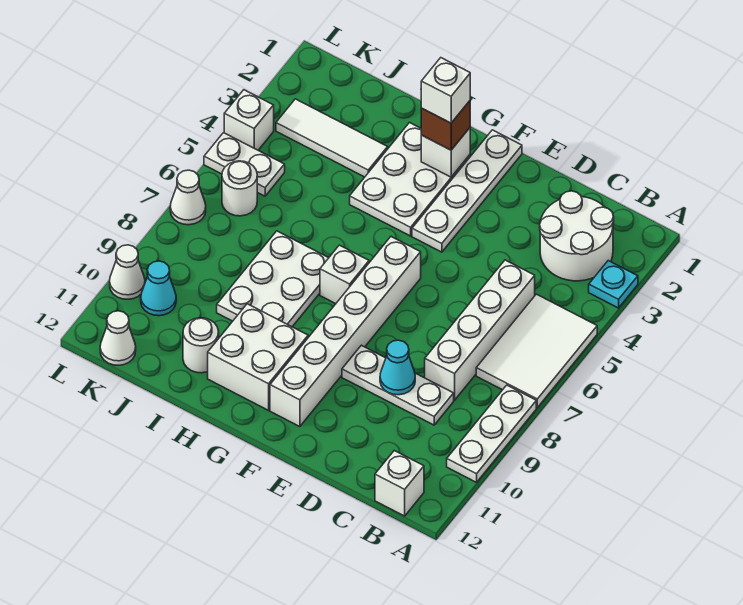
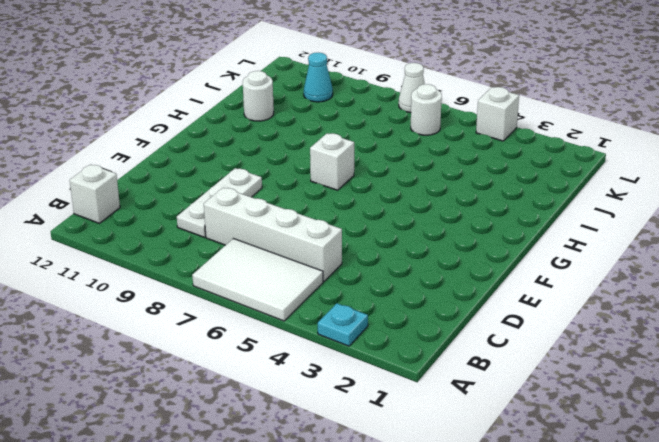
none -> white 1x3 plate [447,385,536,482]
none -> white 2x2 round brick [540,191,614,281]
none -> white 1x4 plate [412,130,522,252]

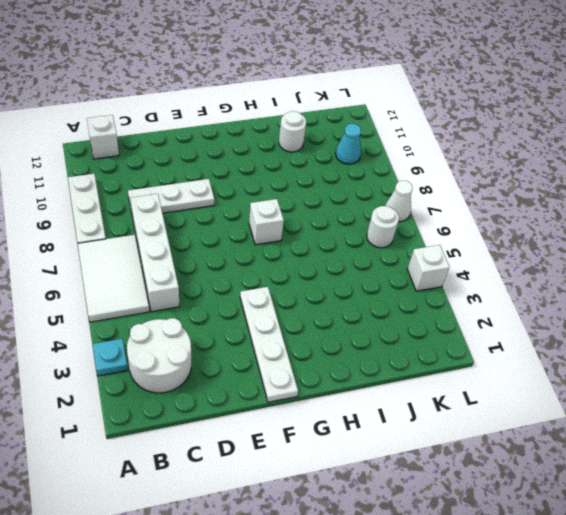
none -> white 1x6 brick [270,237,421,427]
none -> white 2x3 plate [350,123,470,236]
none -> white 2x2 brick [208,304,308,410]

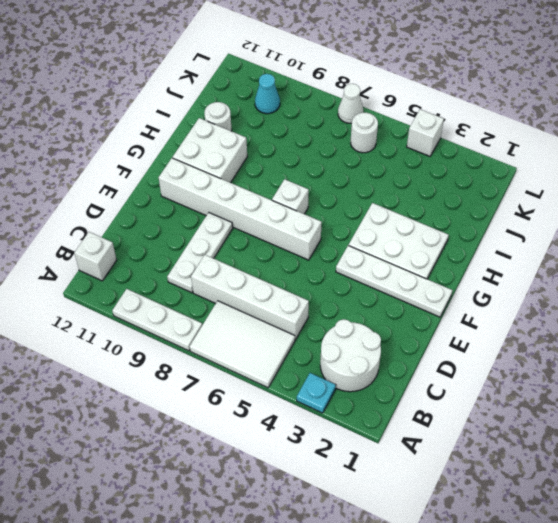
none -> white 2x3 plate [217,231,328,327]
none -> white 1x3 tile [276,99,388,177]
none -> white 1x2 plate [204,133,285,196]

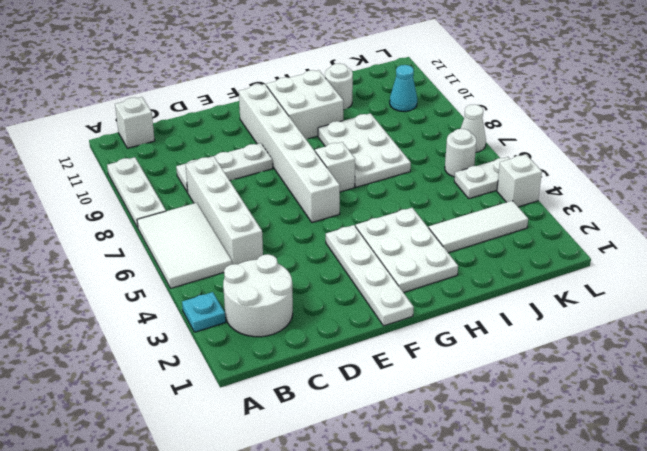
none -> white 1x1 cone [100,311,136,365]
none -> white 1x1 cone [110,245,145,299]
none -> cyan 1x1 cone [380,340,415,395]

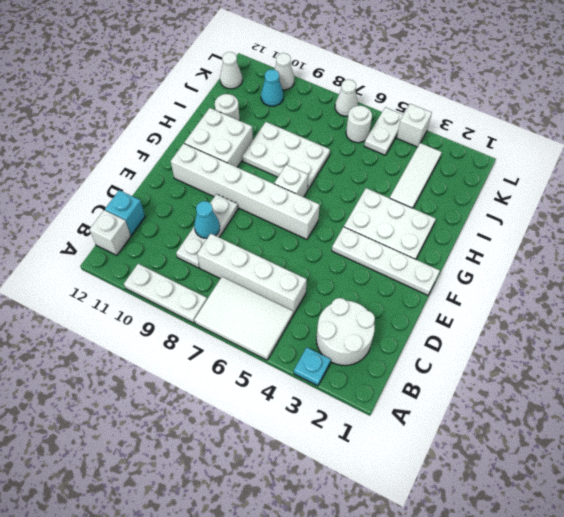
cyan 1x1 brick [105,190,145,235] -> none
none -> white 1x1 brick [421,128,470,177]
none -> brown 1x1 brick [421,101,470,150]
none -> white 1x1 brick [421,58,470,123]

